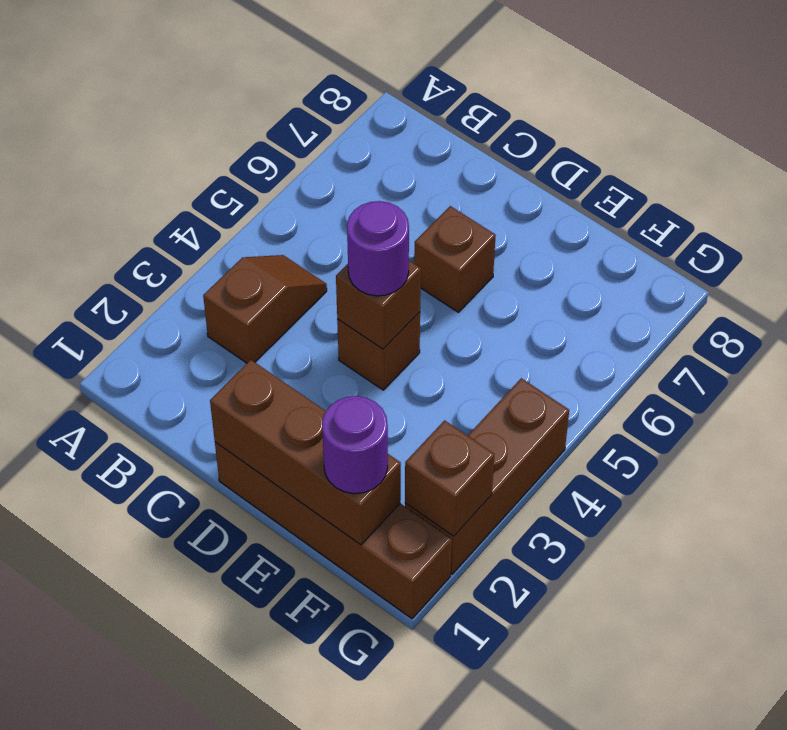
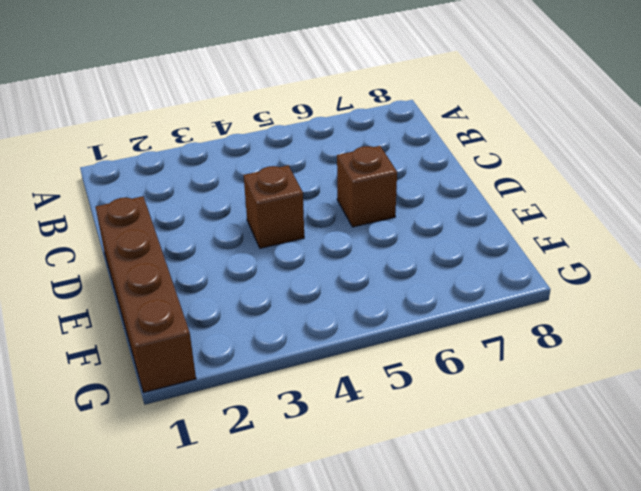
none -> brown 1x2 slope [203,255,327,363]
none -> brown 1x3 brick [405,378,569,574]

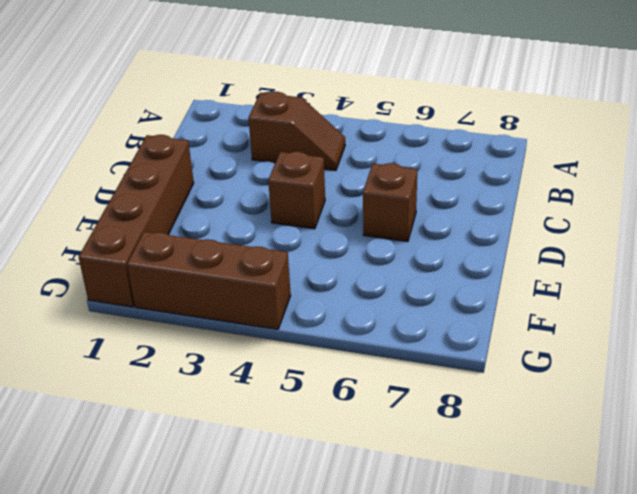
none -> brown 1x3 brick [210,360,401,545]
none -> brown 1x1 brick [336,261,421,349]

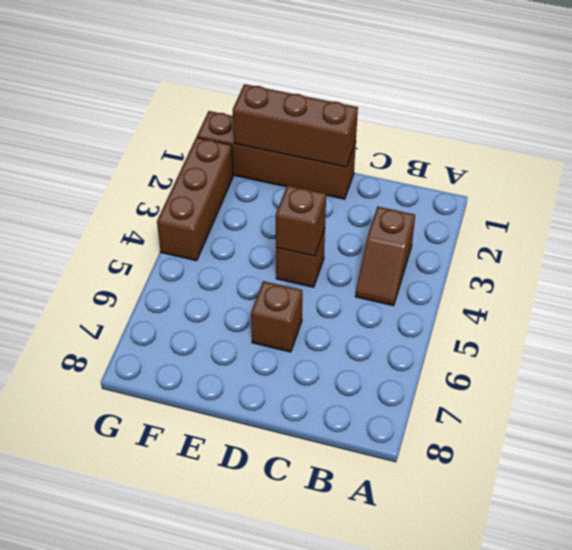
none -> brown 1x1 brick [405,420,495,536]
none -> purple 1x1 round brick [347,201,409,296]

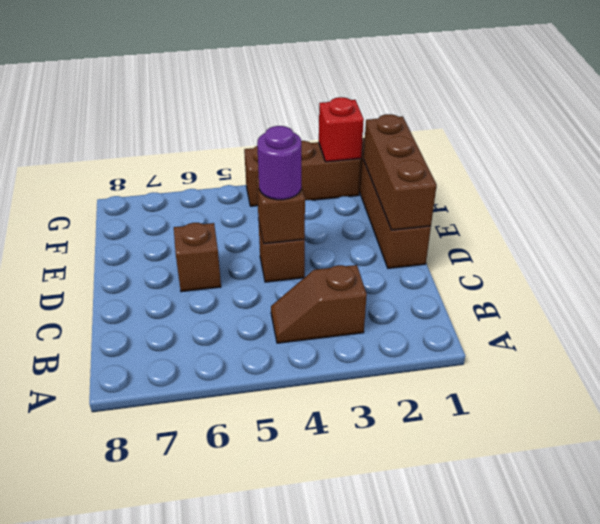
red 1x1 brick [319,97,364,162] -> brown 1x1 brick [405,420,495,536]
none -> purple 1x1 round brick [322,396,388,494]

